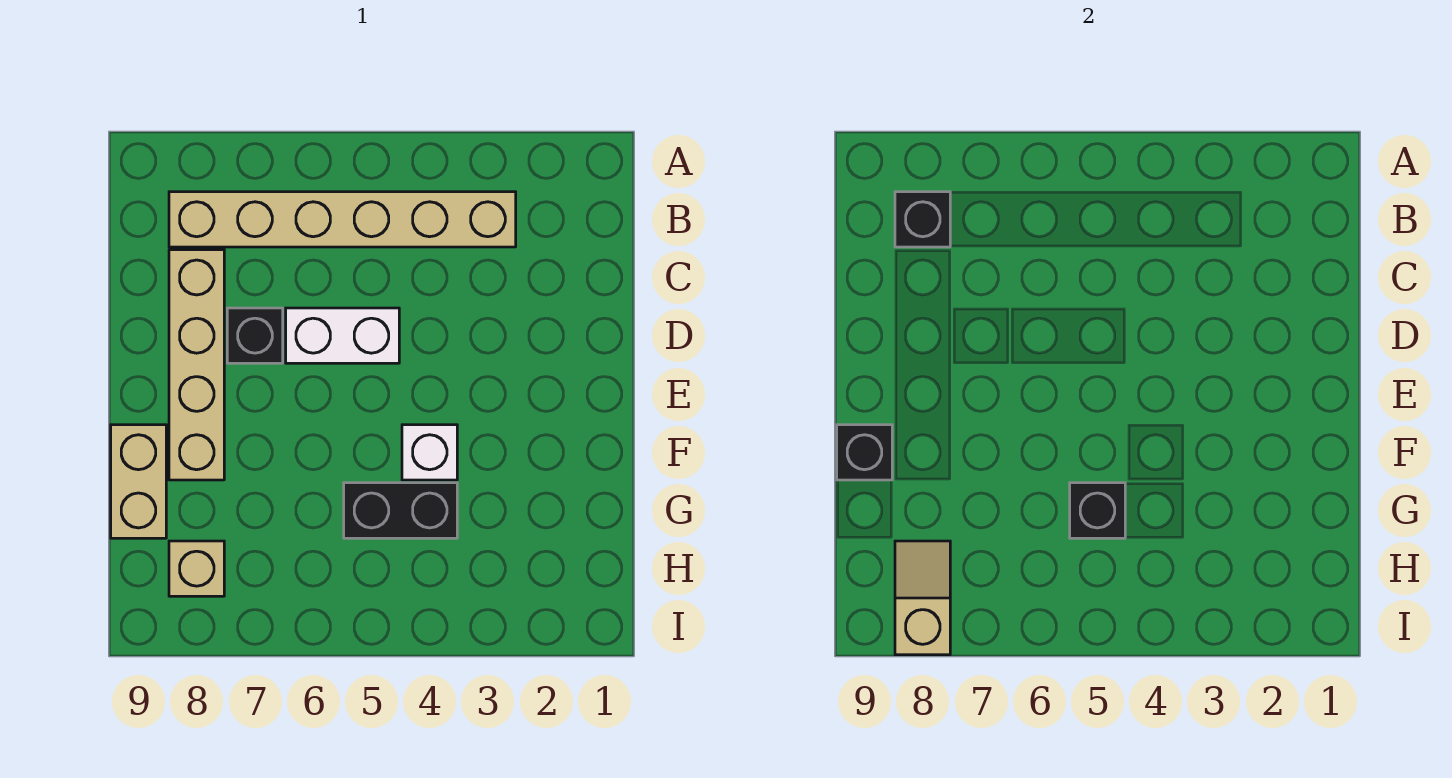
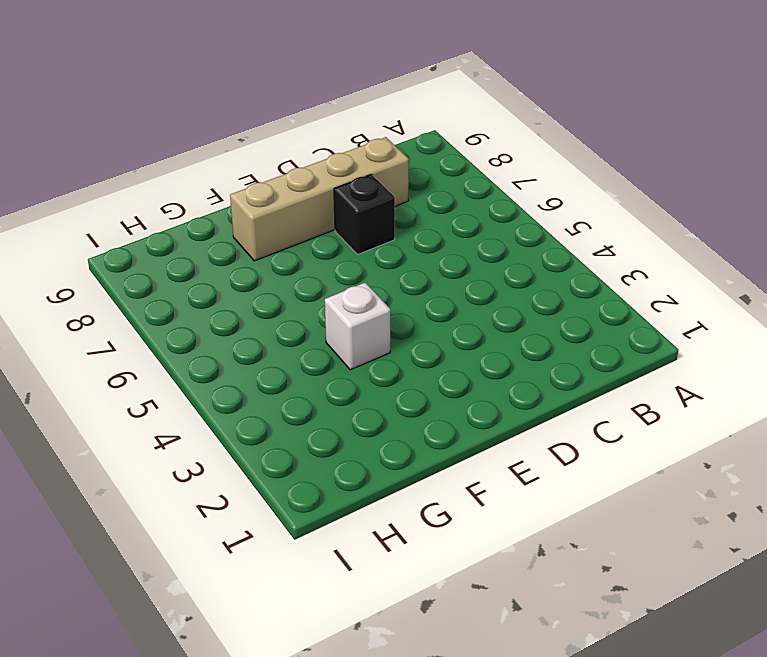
none -> tan 1x6 brick [169,192,516,247]
none -> white 1x2 brick [286,308,399,363]
none -> tan 1x2 brick [111,425,166,538]

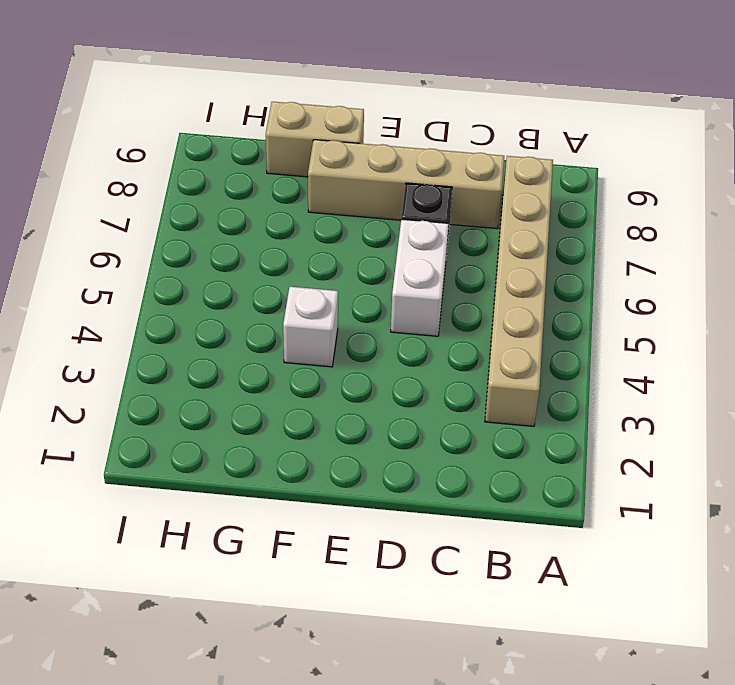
none -> black 1x2 brick [344,483,457,538]
none -> tan 1x1 brick [169,541,224,596]
none -> black 1x1 brick [895,192,950,247]

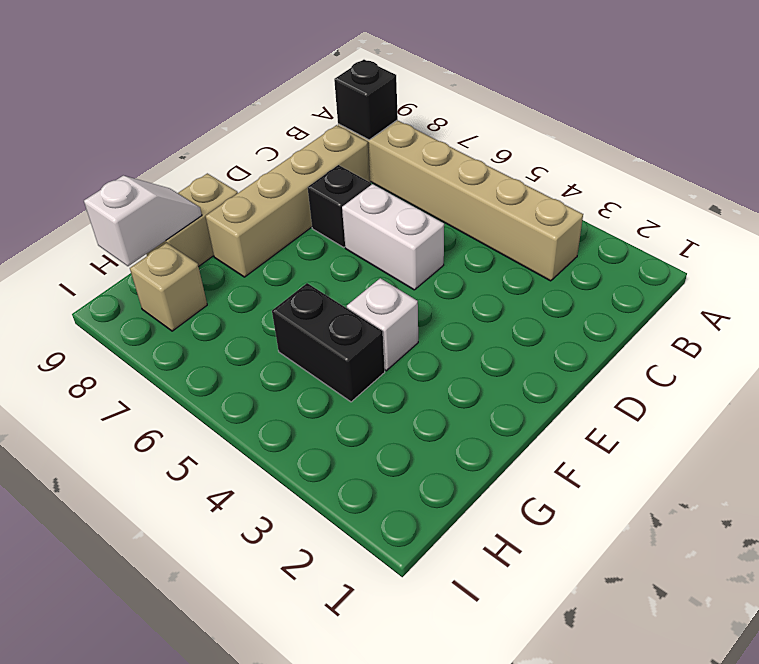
white 1x2 slope [84,176,202,266] -> none
none -> black 1x1 brick [837,425,892,480]
none -> black 1x1 brick [1070,483,1125,538]
none -> tan 1x2 slope [895,541,950,655]

